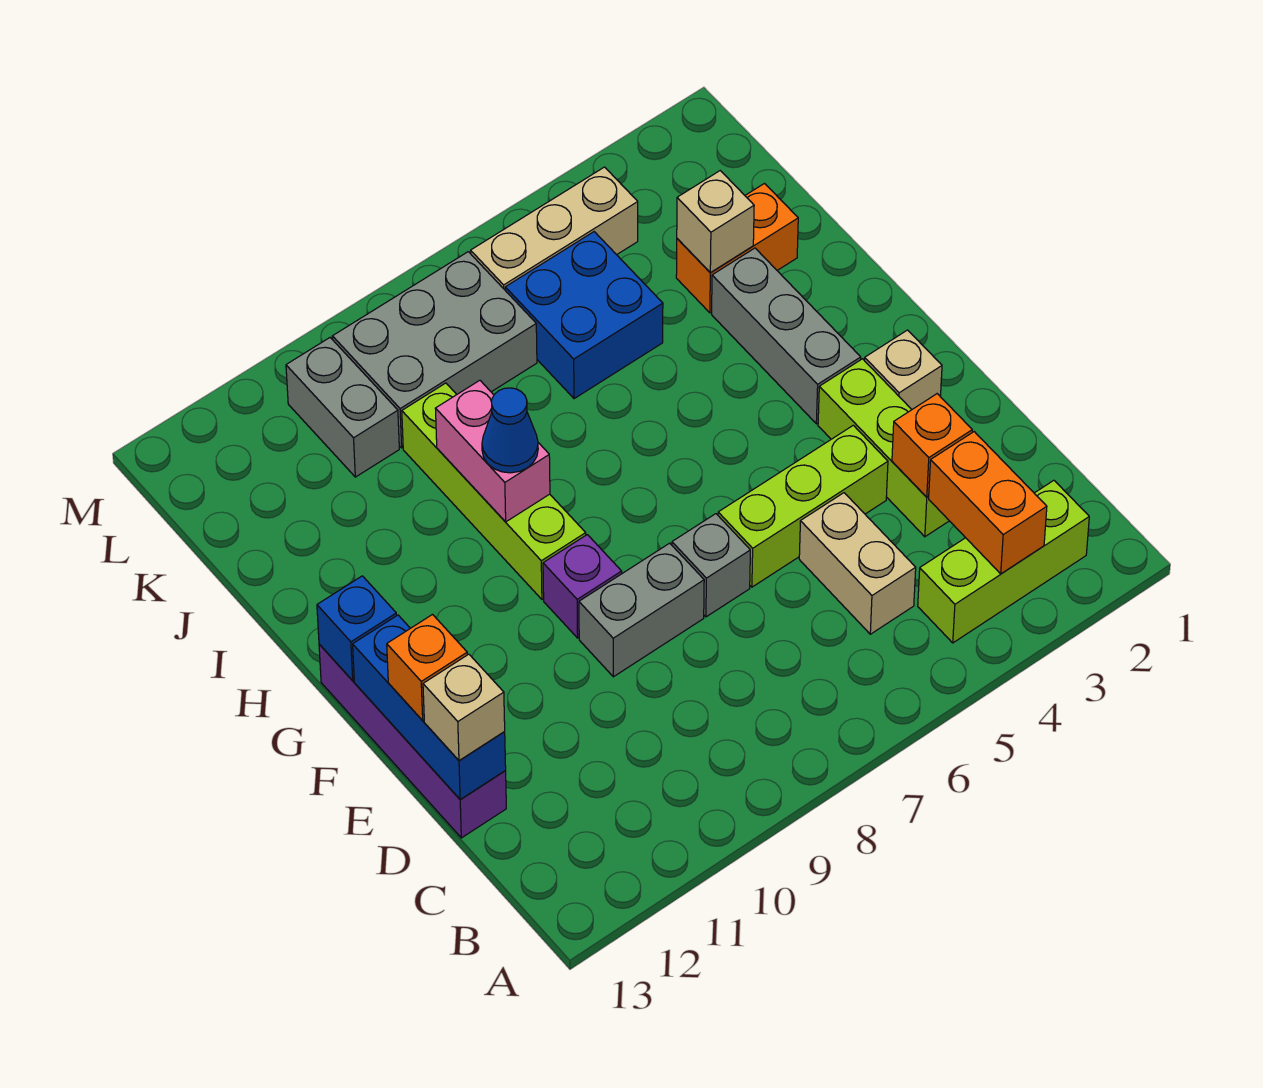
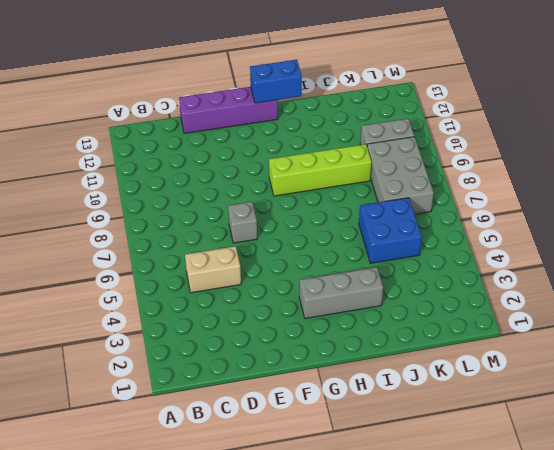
blue 1x2 brick [250,60,302,103] -> blue 1x1 brick [317,576,396,681]
none -> lime 1x3 brick [918,480,1089,643]
none -> lime 1x3 brick [818,359,949,537]
none -> lime 1x3 brick [718,425,888,587]

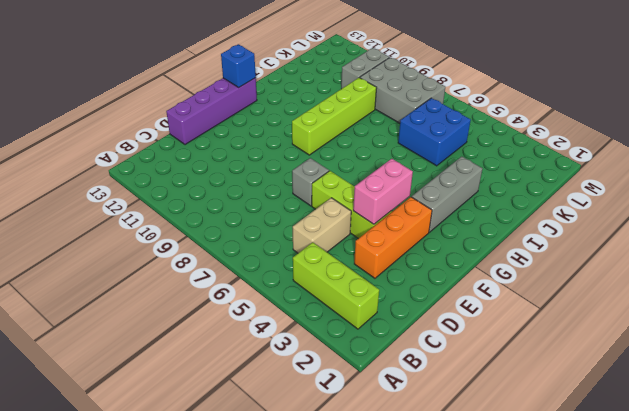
orange 1x3 brick [354,197,432,278] -> lime 1x3 brick [818,359,949,537]
pink 1x2 brick [353,159,413,224] -> pink 1x2 brick moved to [435,380,550,522]
none -> grey 1x2 brick [579,543,704,677]
none -> tan 1x1 brick [865,330,942,409]
none -> purple 1x1 brick [543,535,622,638]

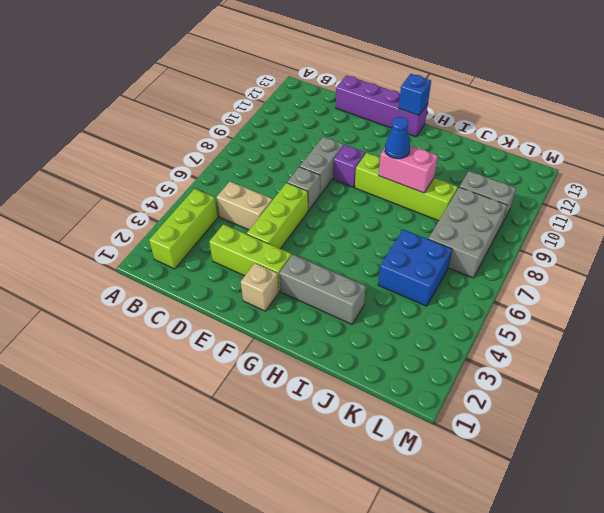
none -> orange 1x2 brick [676,184,798,313]
none -> tan 1x3 brick [471,167,638,290]
none -> orange 1x2 brick [928,432,1047,574]

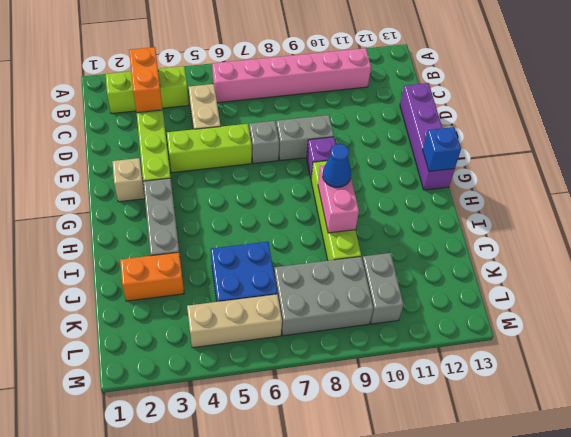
pink 1x6 brick [212,48,371,103] -> none
none -> orange 1x1 brick [892,394,972,497]
none -> blue 1x3 brick [353,615,506,800]
none -> tan 1x1 brick [677,171,754,273]

